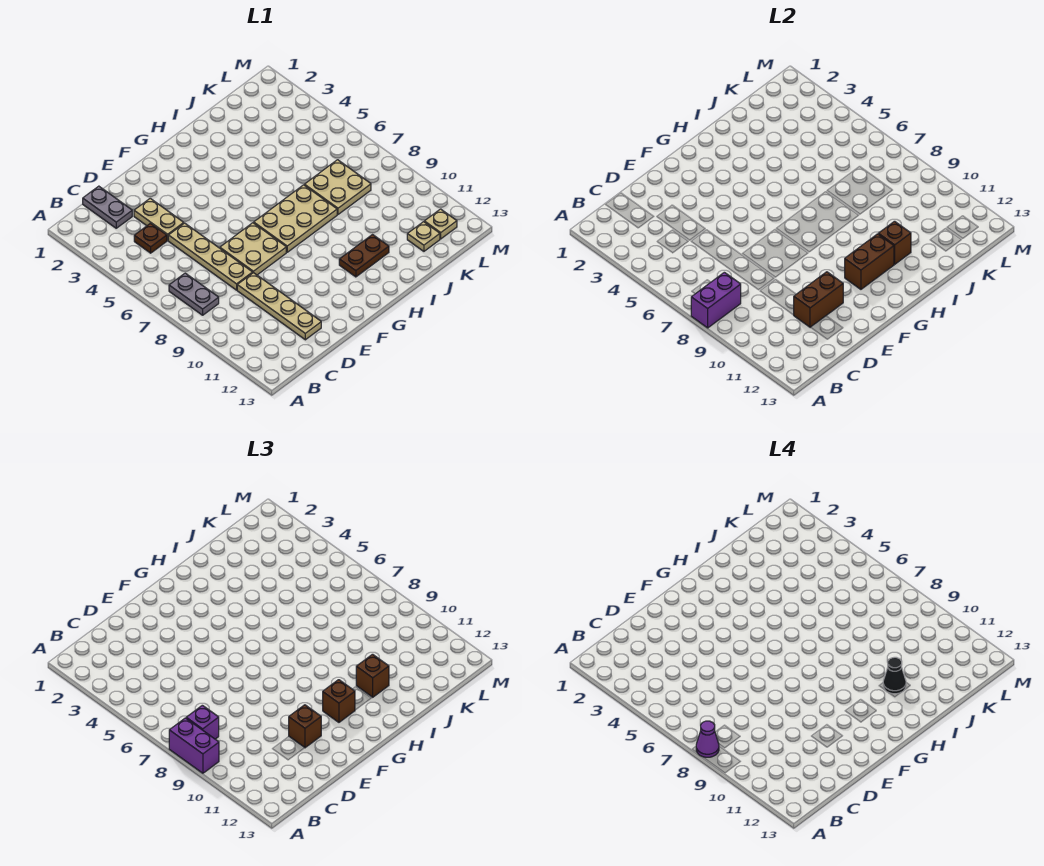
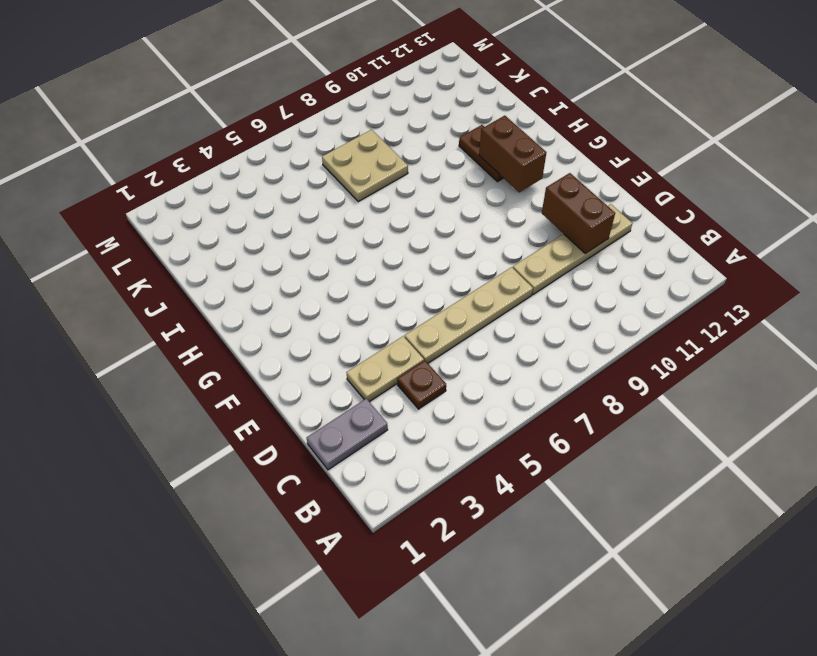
none -> grey 1x2 plate [169,273,219,315]
none -> tan 2x2 plate [220,223,286,275]
none -> tan 2x3 plate [254,185,337,252]

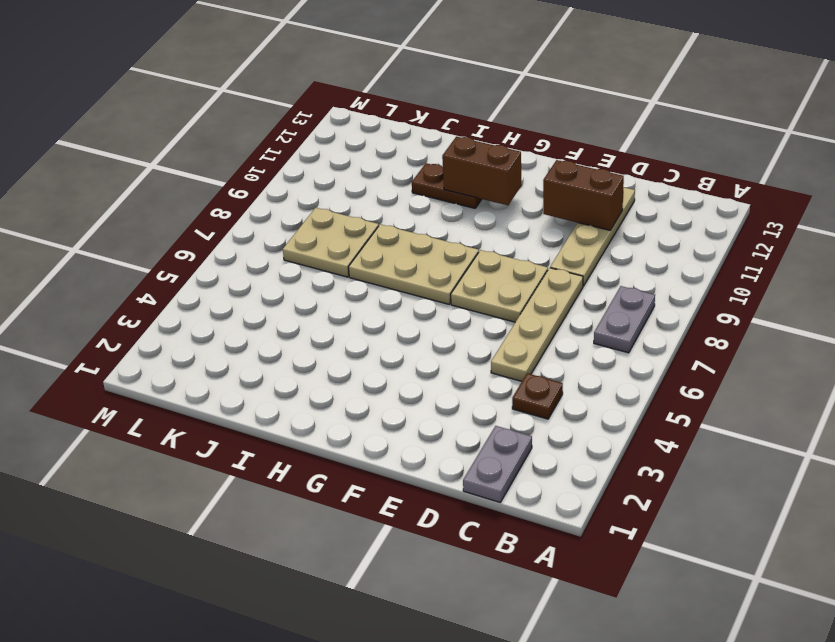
none -> tan 1x2 plate [134,198,184,240]
none -> tan 1x1 plate [407,222,440,251]
none -> tan 1x1 plate [424,209,457,239]

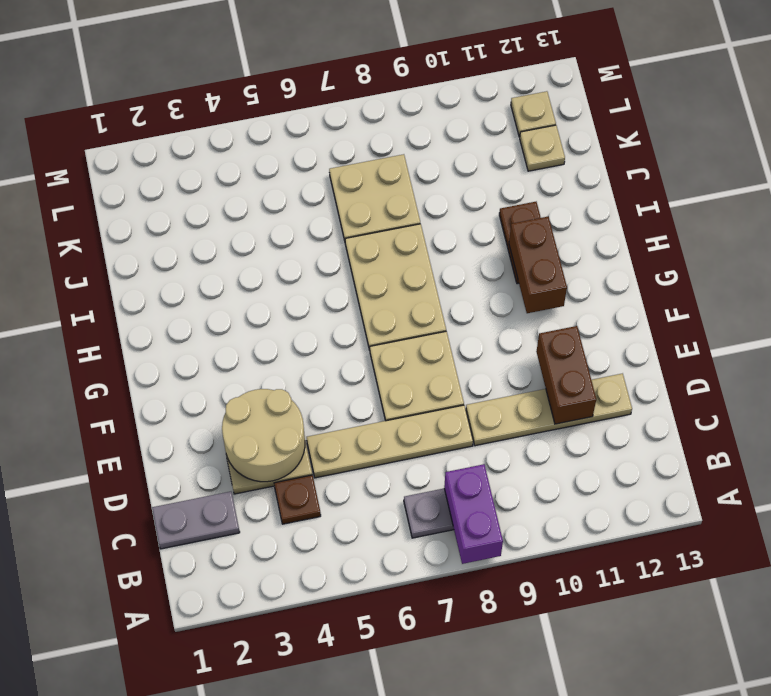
tan 2x2 round brick [222,389,305,482] -> none
none -> brown 1x1 brick [878,221,911,264]
none -> purple 1x2 brick [169,718,219,773]
none -> purple 1x1 brick [186,705,219,739]

